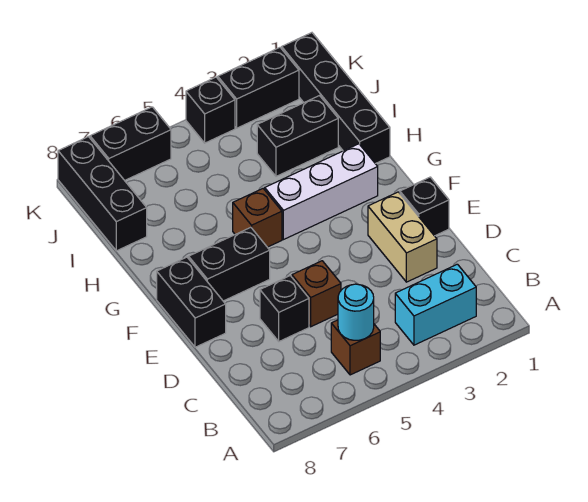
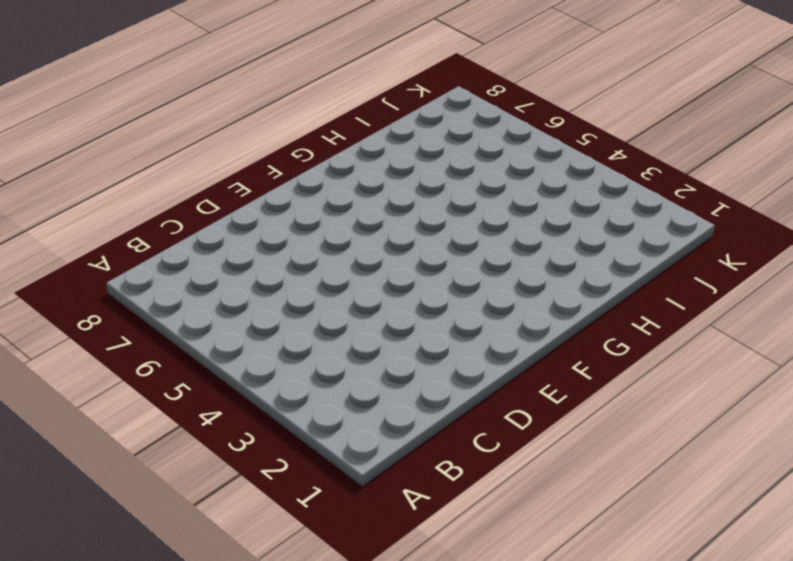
none -> cyan 1x2 brick [395,264,476,345]
none -> brown 1x1 brick [331,320,380,375]
none -> tan 1x2 brick [368,192,437,282]

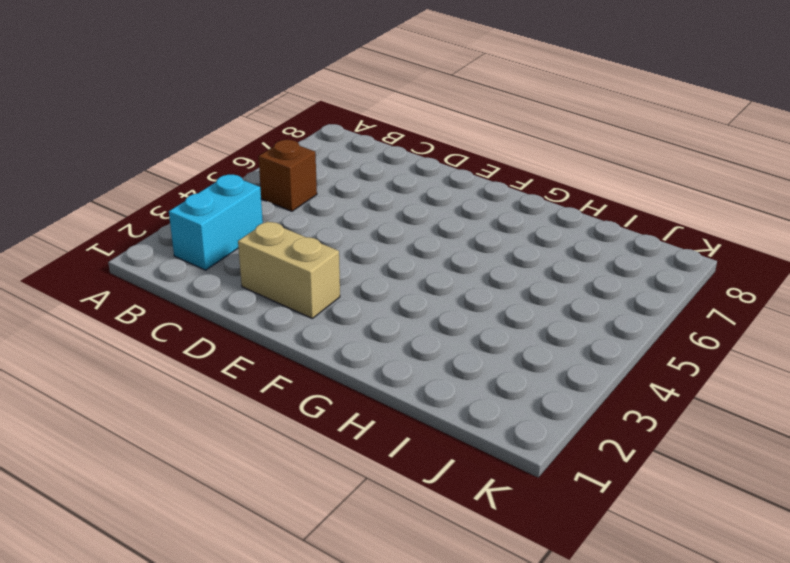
none -> brown 1x1 brick [292,261,341,327]
none -> black 1x1 brick [260,276,309,341]
none -> black 1x1 brick [400,177,449,236]

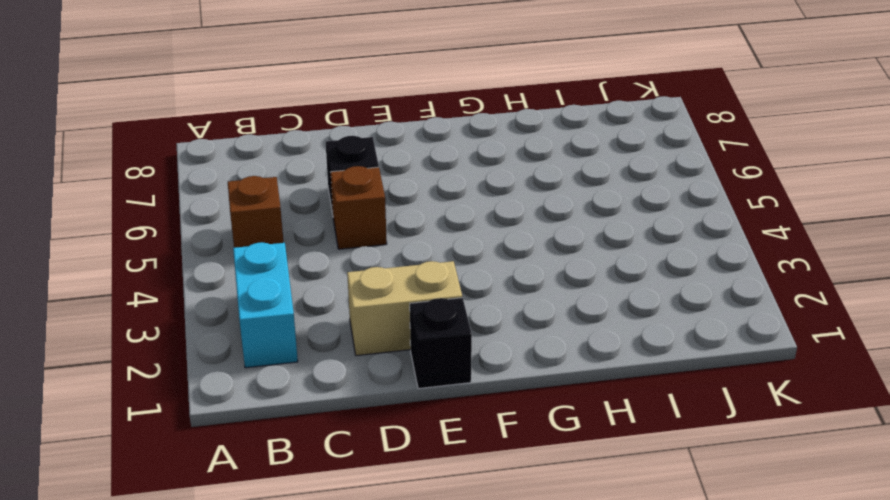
none -> black 1x2 brick [157,257,226,347]
none -> black 1x2 brick [189,227,270,301]
none -> white 1x3 brick [265,144,378,240]

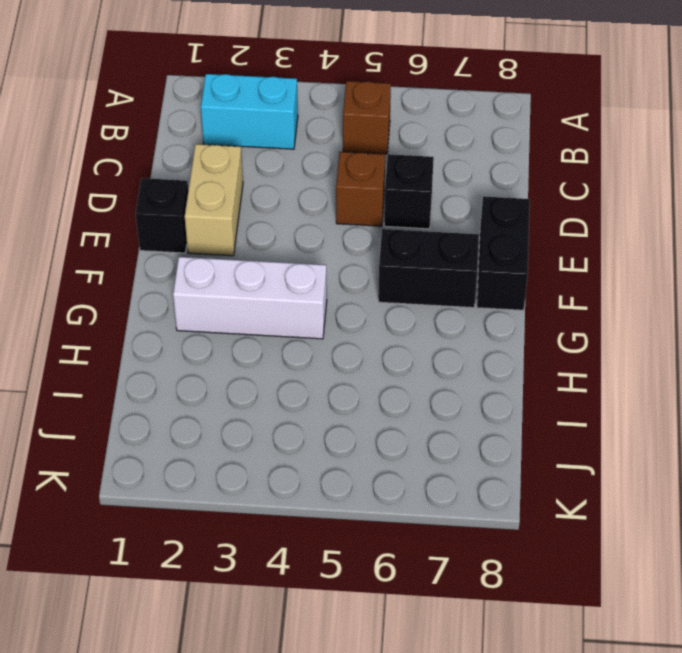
none -> brown 1x1 brick [233,189,282,247]
none -> black 1x4 brick [282,33,390,164]
none -> black 1x2 brick [257,96,338,176]

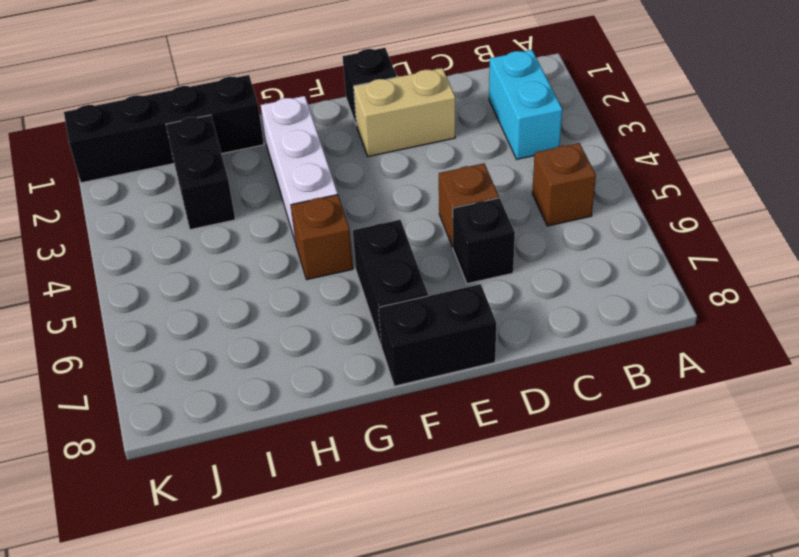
none -> black 1x3 brick [58,137,147,251]
none -> black 1x2 brick [218,48,299,128]
none -> black 1x1 brick [186,77,235,143]

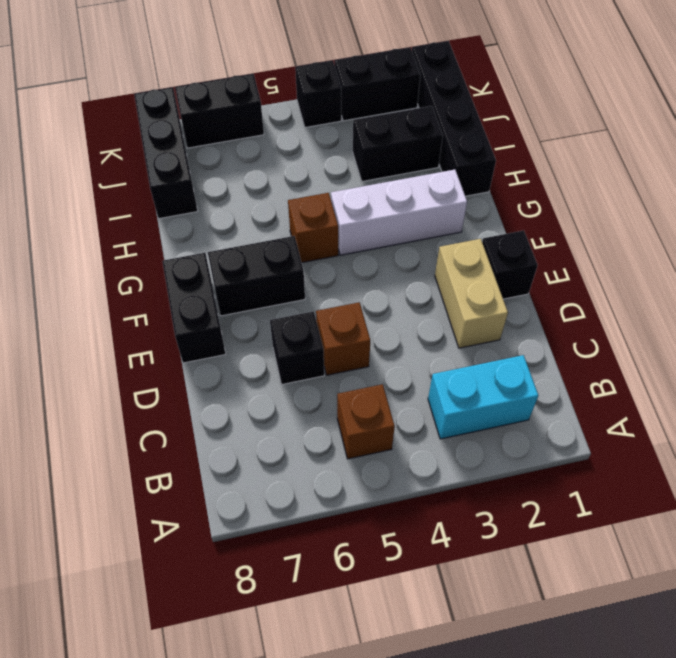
none -> cyan 1x1 round brick [338,284,374,340]

